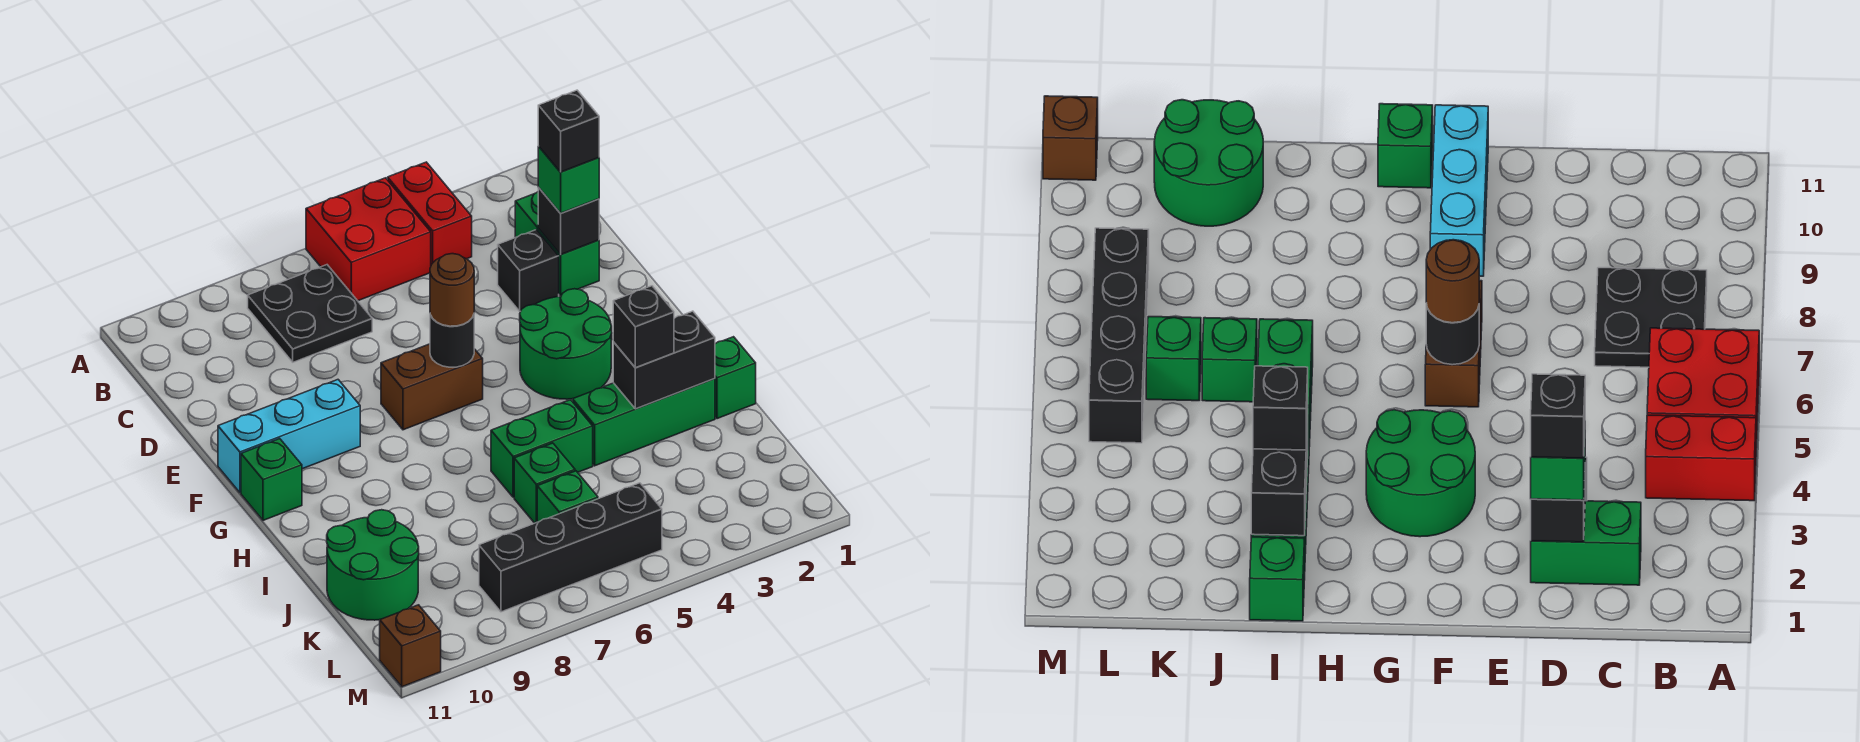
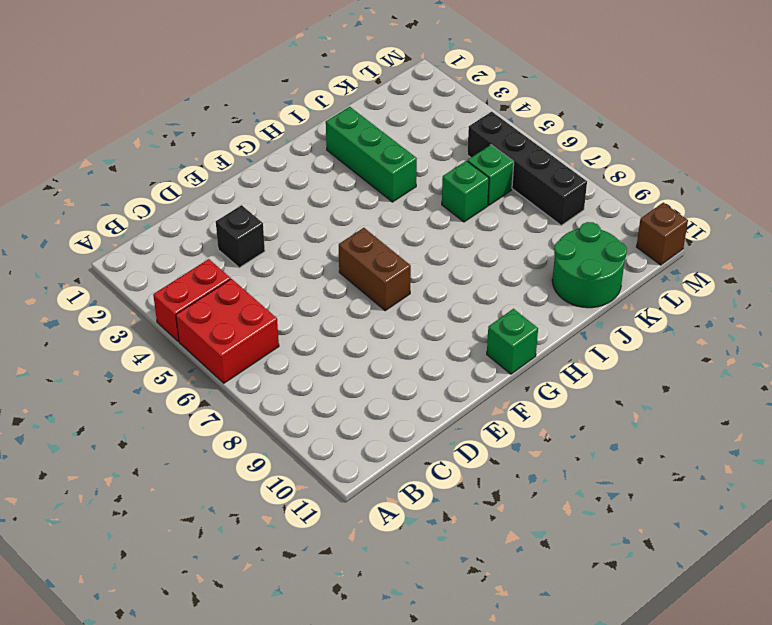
none -> black 2x2 plate [248,265,372,362]
none -> green 1x2 brick [515,192,599,296]
none -> green 2x2 round brick [520,289,612,399]

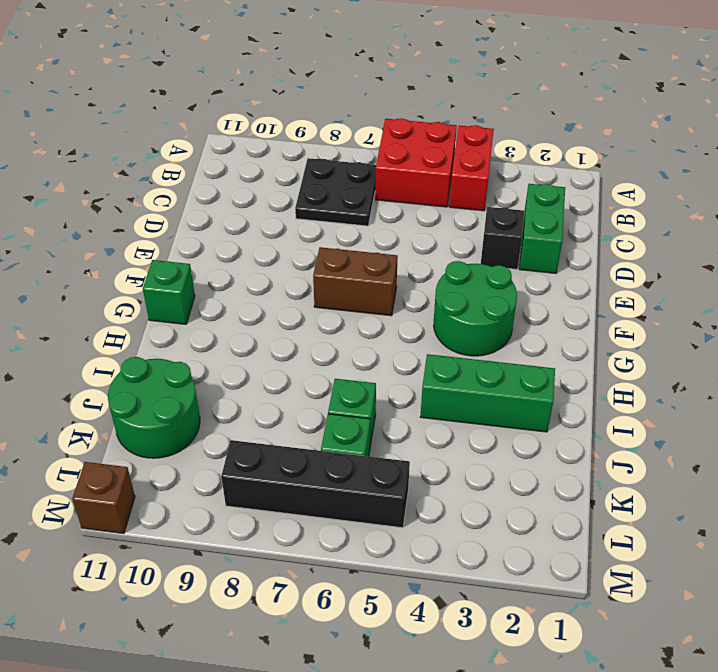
none -> cyan 1x3 brick [218,380,360,493]
none -> green 1x1 brick [715,337,756,419]
none -> green 1x2 brick [491,400,593,497]

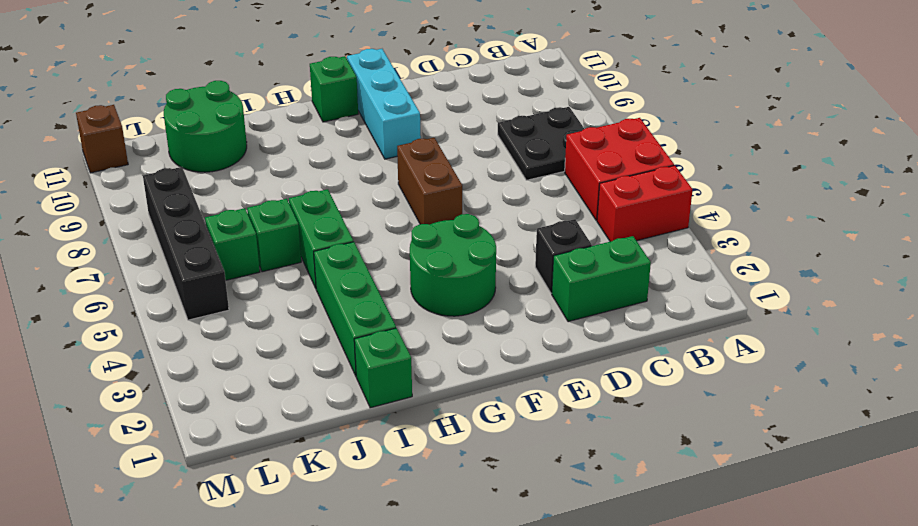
none -> black 1x1 brick [538,188,599,255]
none -> black 1x1 round brick [430,315,474,367]
none -> black 1x2 brick [613,311,715,409]

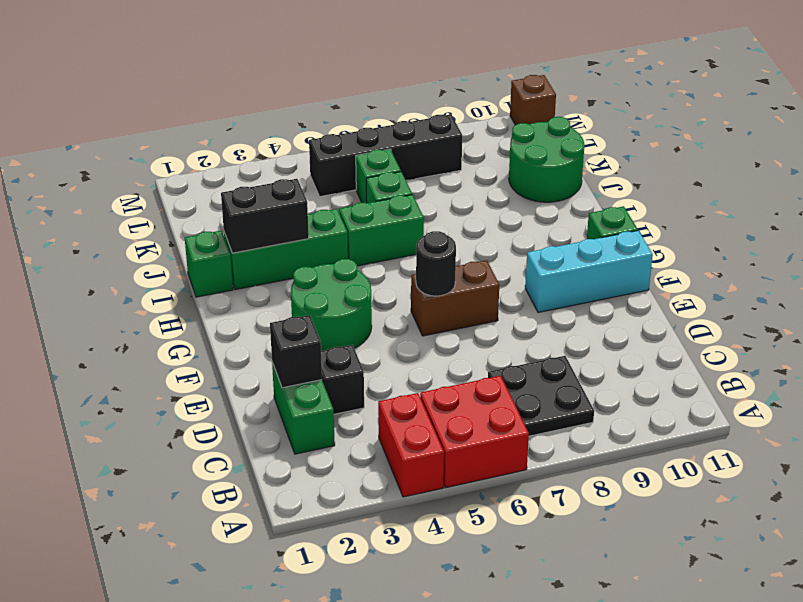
none -> green 1x1 brick [538,147,599,213]
none -> brown 1x1 round brick [430,254,474,326]
none -> black 1x1 brick [613,286,674,368]

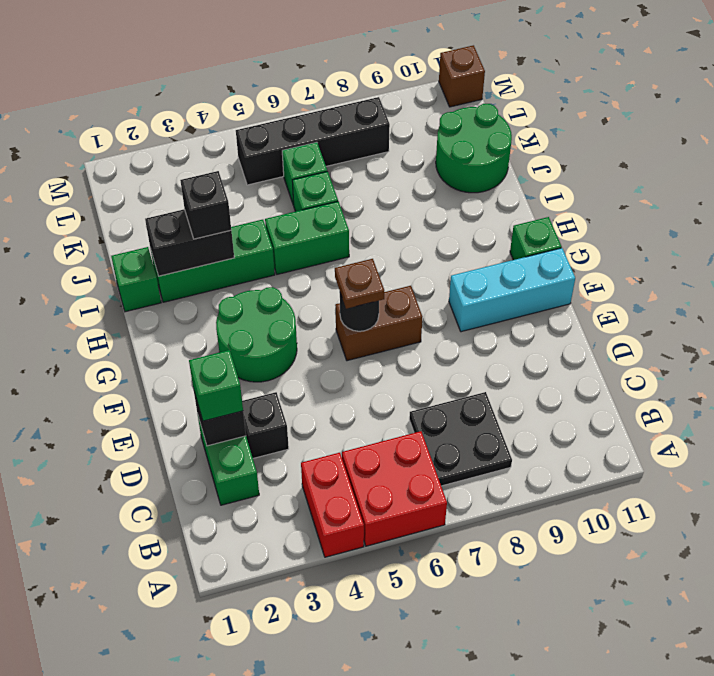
brown 1x1 plate [335,259,384,309] -> brown 1x1 round brick [430,254,474,326]
none -> black 1x1 brick [538,90,599,172]

